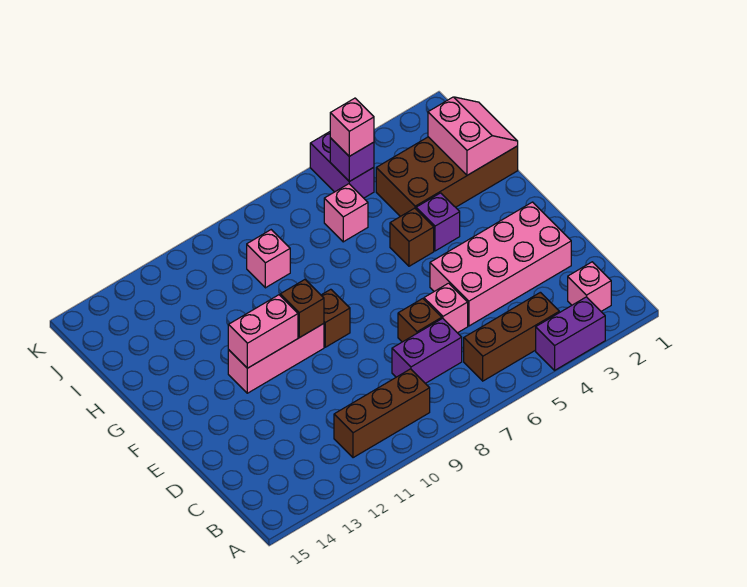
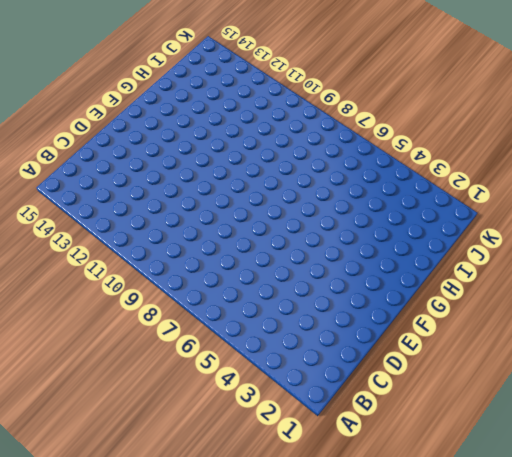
none -> purple 1x2 brick [536,297,605,370]
none -> pink 1x1 brick [568,262,611,311]
none -> brown 1x3 brick [464,292,559,381]

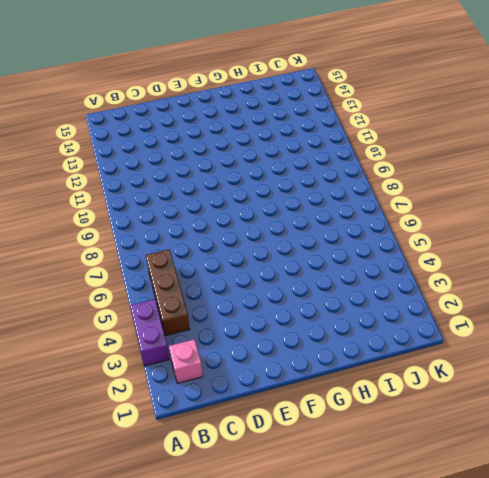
none -> brown 1x3 brick [334,369,430,458]
none -> purple 1x2 brick [392,318,462,383]
none -> pink 2x4 brick [430,202,571,326]

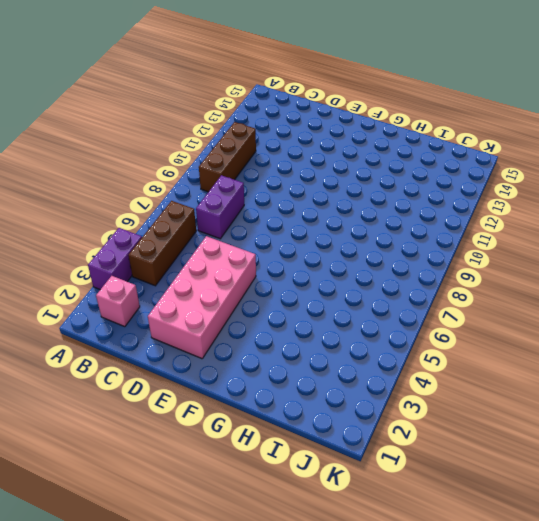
none -> pink 1x1 brick [424,283,468,333]
none -> brown 1x1 brick [398,299,442,342]
none -> brown 1x1 brick [321,289,350,347]

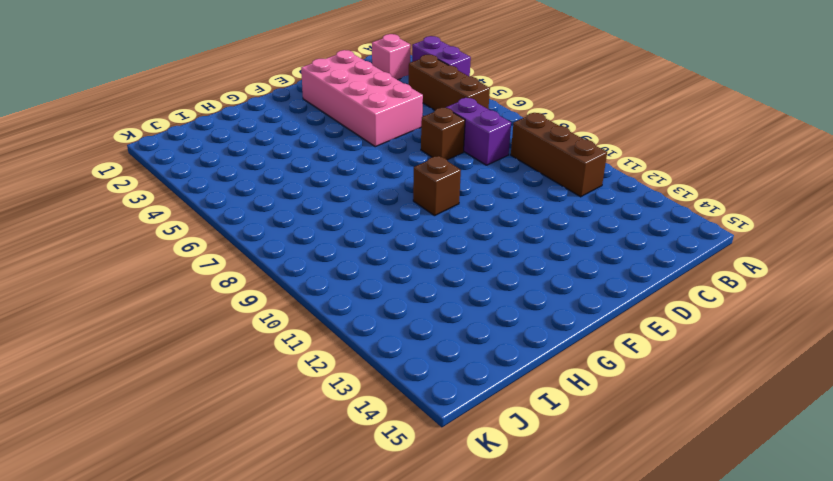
none -> pink 1x1 brick [424,283,468,333]
none -> pink 1x3 brick [228,324,324,393]
none -> purple 1x1 brick [416,193,460,251]

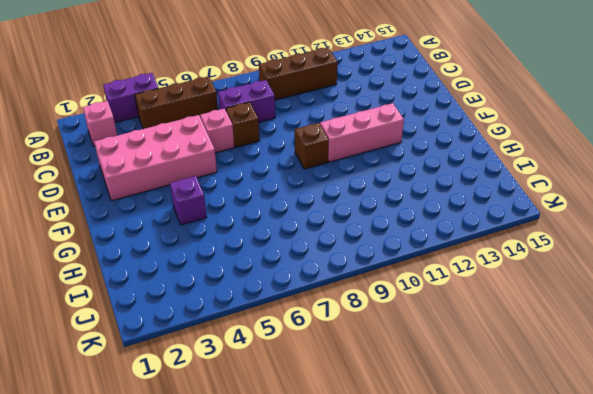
none -> brown 1x1 brick [390,208,434,266]
none -> brown 2x4 brick [376,137,518,217]
none -> pink 1x1 brick [324,184,368,242]

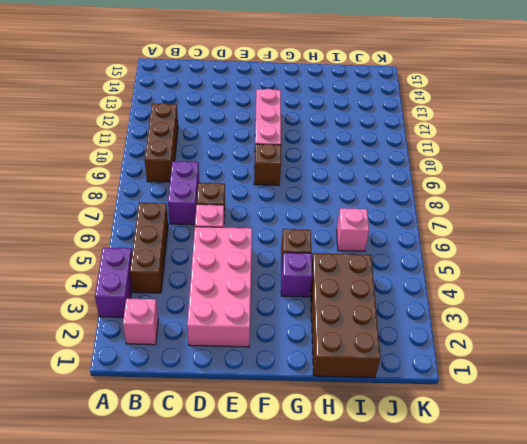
none -> pink 1x1 brick [247,230,290,288]
none -> purple 1x2 brick [310,132,374,198]
none -> brown 1x1 brick [280,280,324,338]

